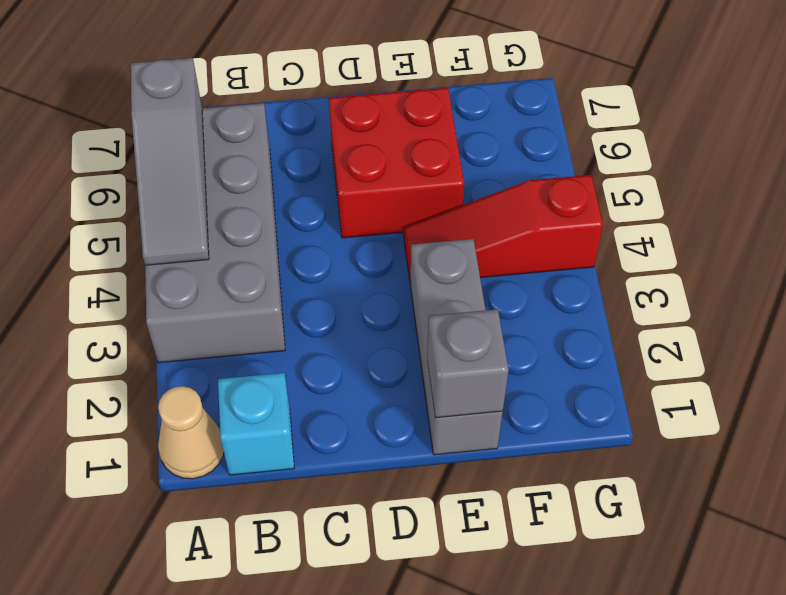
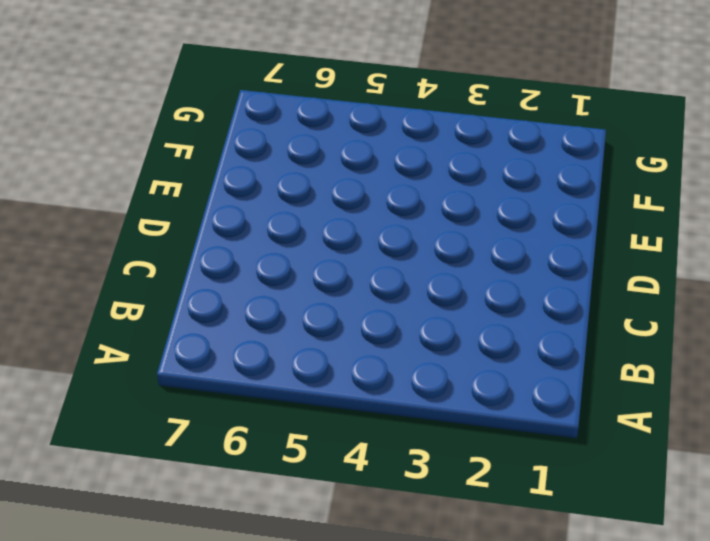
none -> tan 1x1 cone [158,386,224,479]
none -> grey 2x4 brick [145,103,285,363]

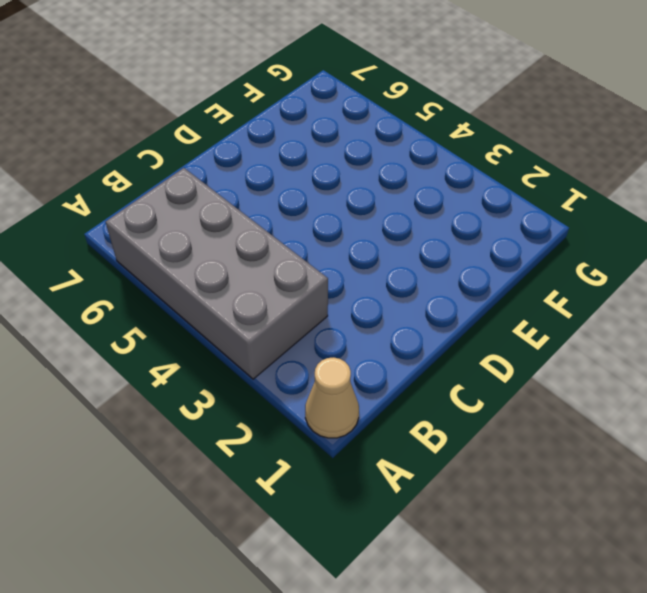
none -> cyan 1x1 brick [218,373,294,475]
none -> red 2x2 brick [329,88,464,238]

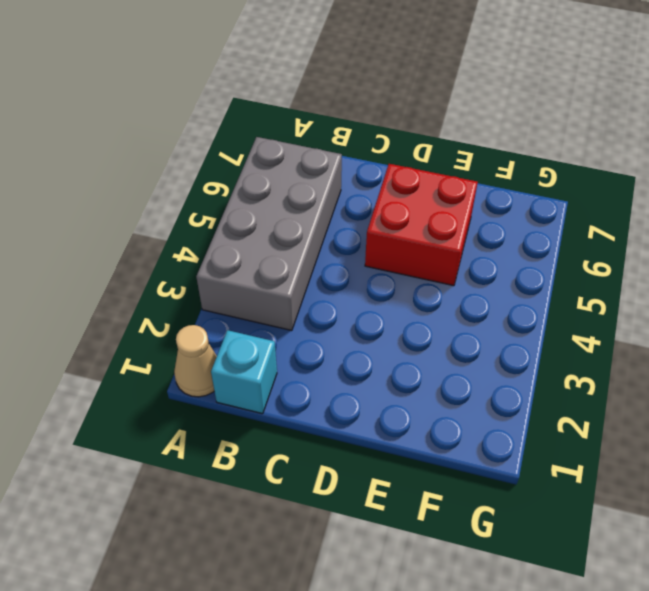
none -> grey 1x3 brick [410,239,503,455]
none -> red 1x3 slope [403,175,603,284]

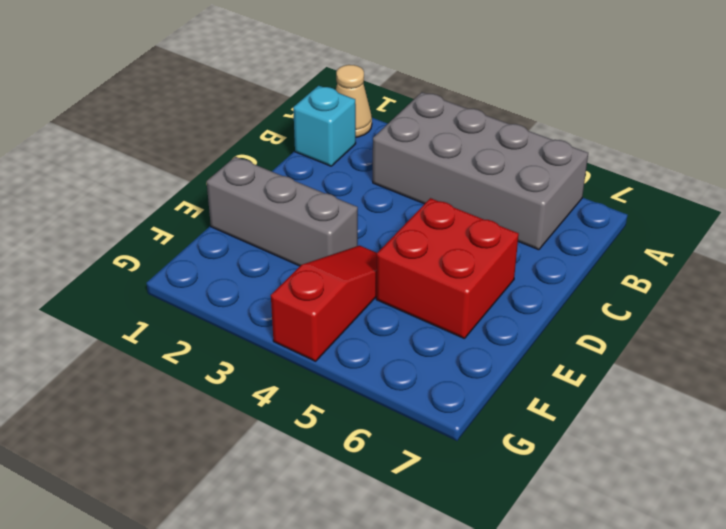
none -> grey 1x3 slope [131,58,209,265]
none -> grey 1x1 brick [427,309,509,418]

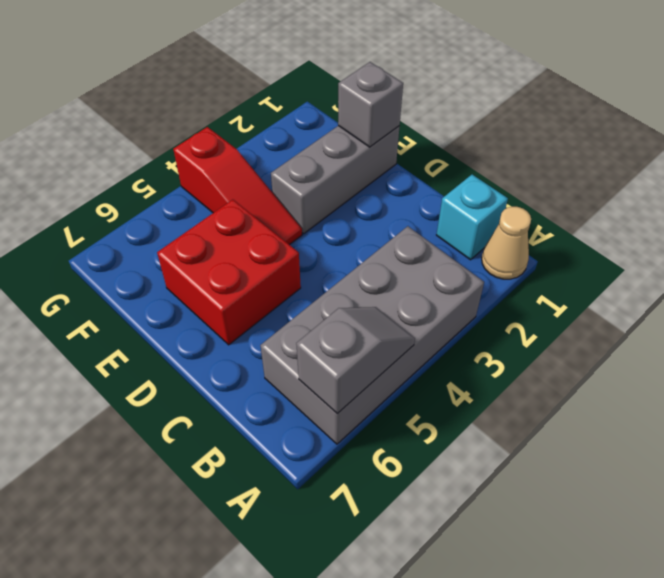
grey 1x2 slope [296,307,415,414] -> grey 1x3 slope [131,58,209,265]

